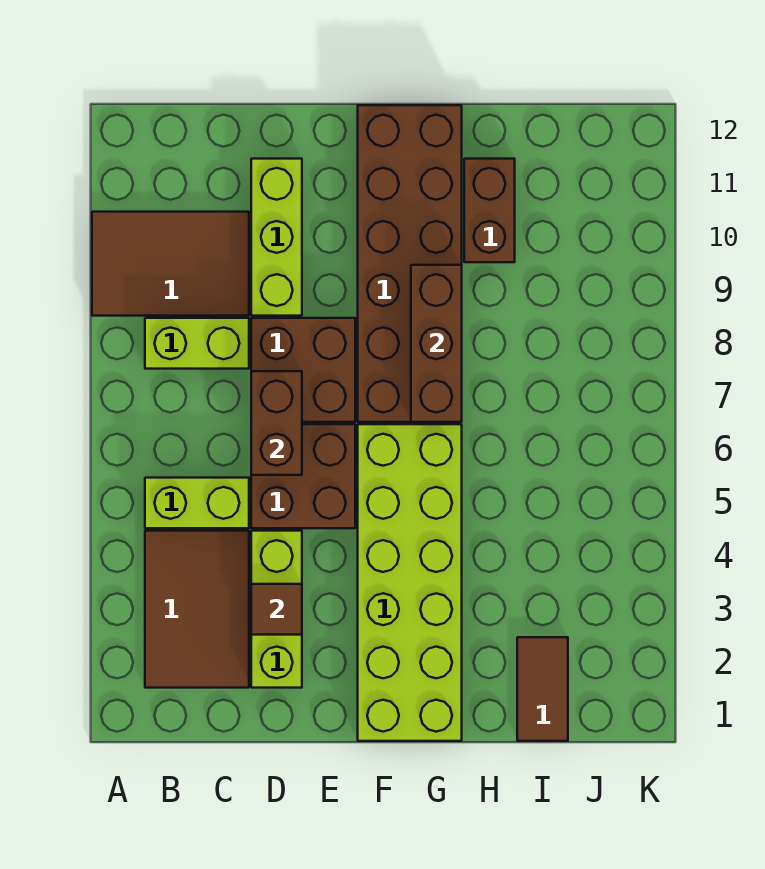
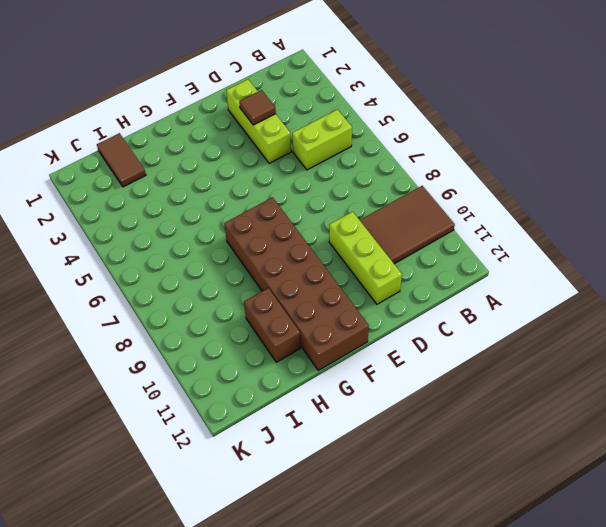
none -> brown 2x3 tile [145,531,249,688]
none -> lime 1x2 brick [145,318,249,369]
none -> brown 2x2 brick [251,424,355,528]

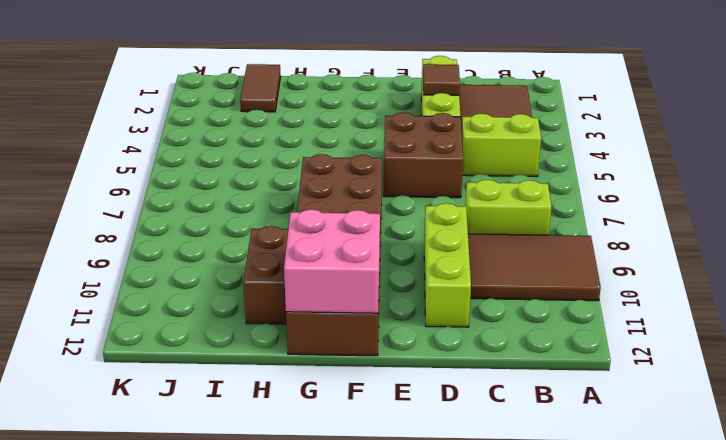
pink 2x2 brick [284,209,380,313] -> none
none -> brown 2x2 brick [251,318,355,422]
none -> lime 2x6 brick [358,424,462,741]
none -> brown 1x2 brick [251,371,302,475]

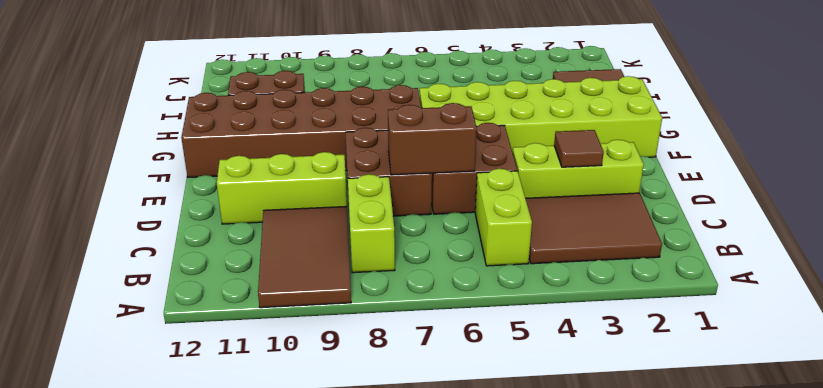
none -> brown 1x3 brick [411,265,462,422]

